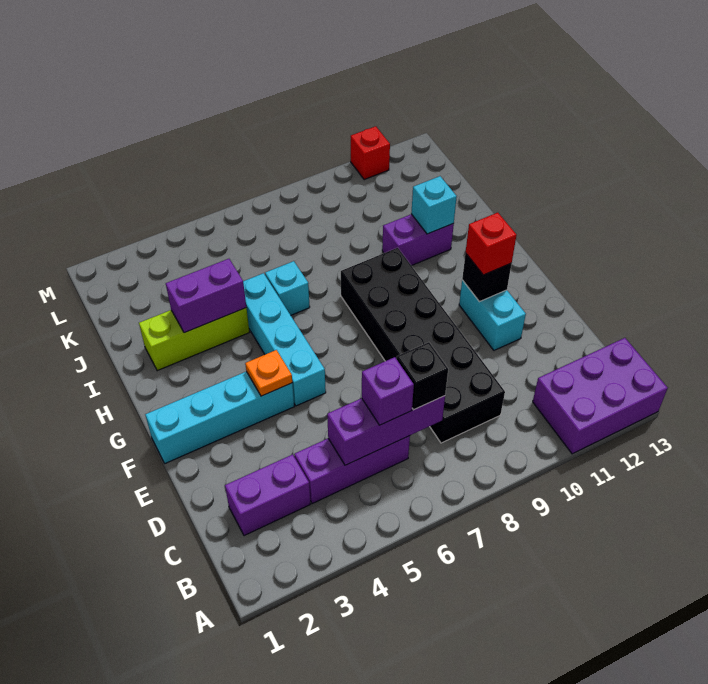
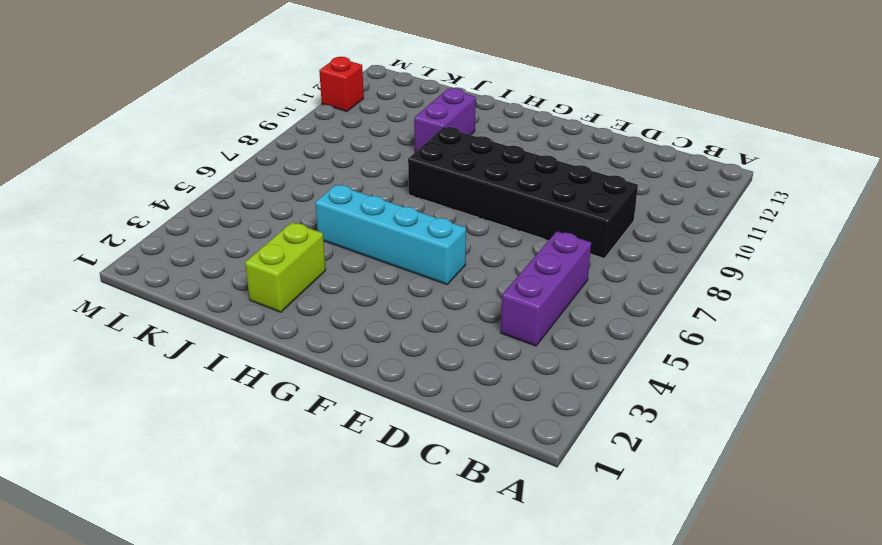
lime 1x2 brick [245,222,326,312] -> lime 1x3 brick [139,308,249,371]
none -> purple 2x3 brick [533,338,668,454]
none -> purple 1x2 brick [225,454,310,536]
none -> cyan 1x2 brick [459,280,526,350]

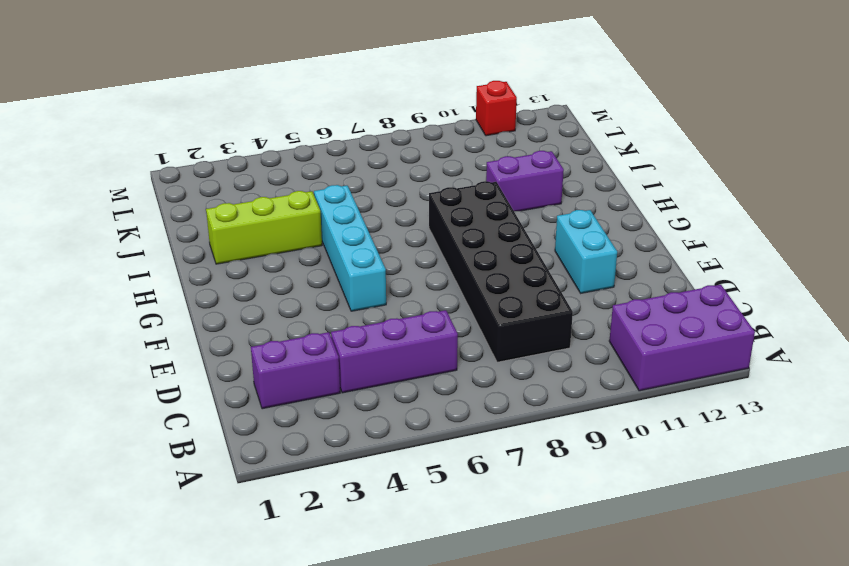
none -> cyan 1x4 brick [145,371,294,463]
none -> cyan 1x1 brick [265,261,310,315]
none -> purple 1x3 brick [327,396,445,465]

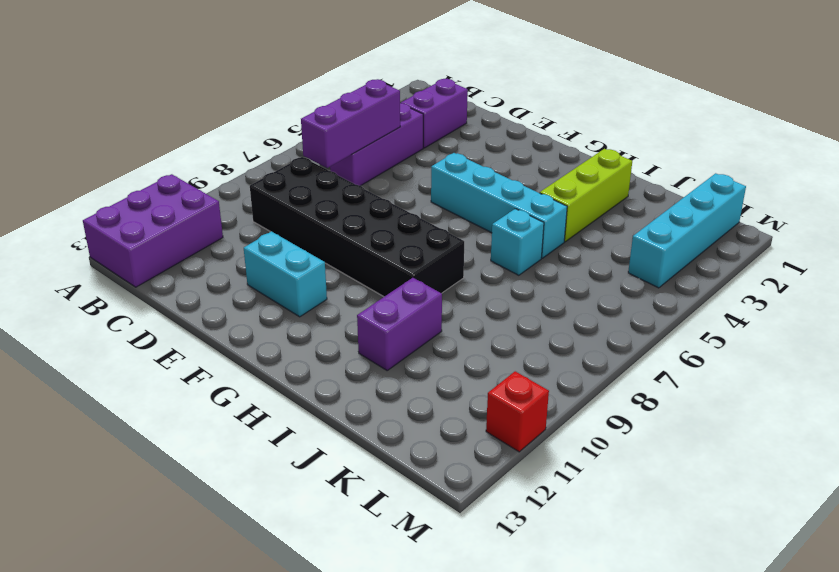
cyan 1x4 brick [628,173,746,288] -> cyan 1x4 brick moved to [145,371,294,463]
none -> orange 1x1 plate [245,350,292,396]
none -> black 1x1 brick [462,253,512,302]
none -> purple 1x2 brick [166,259,246,333]

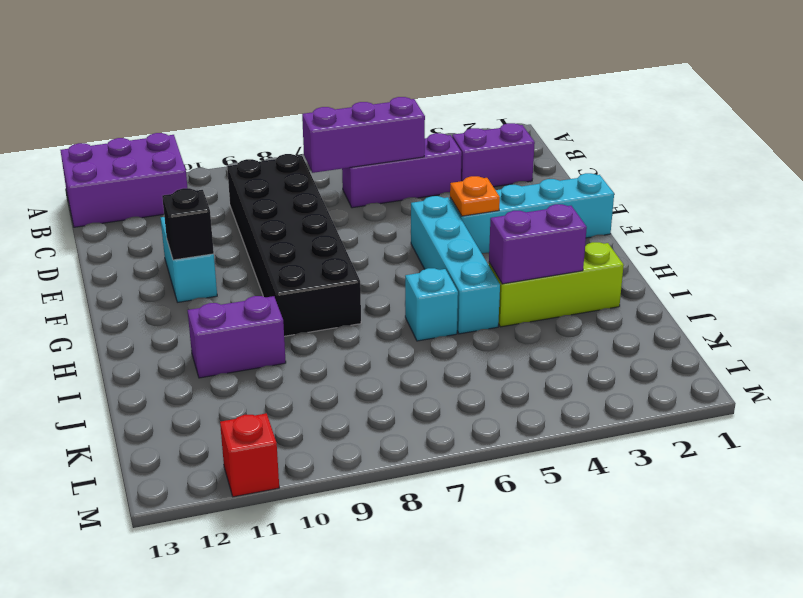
none -> cyan 1x1 brick [411,176,457,234]
none -> purple 1x1 brick [362,357,414,425]
none -> black 1x1 brick [397,342,448,410]

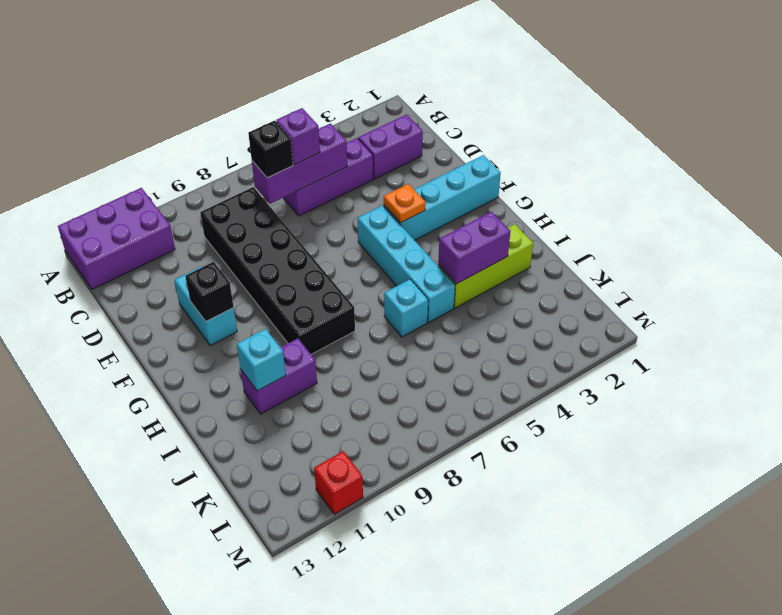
none -> red 1x1 brick [466,213,516,275]

